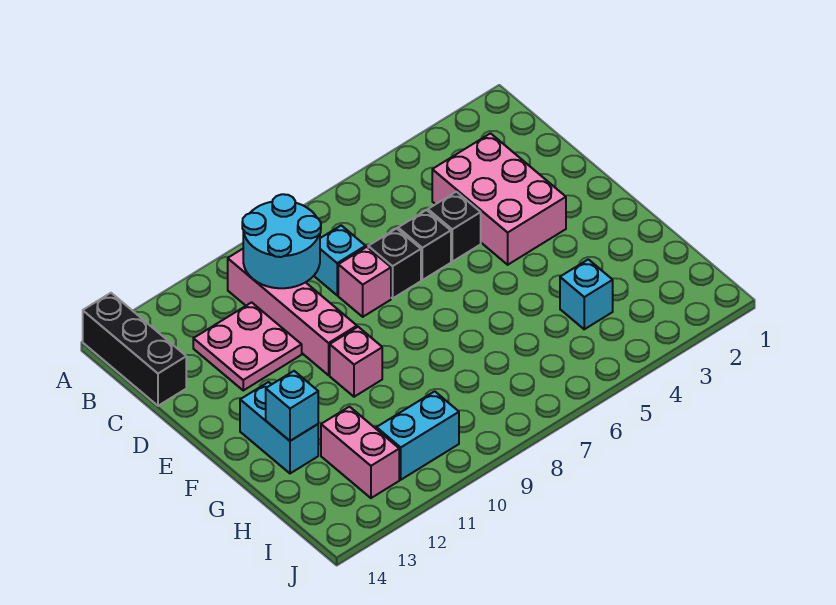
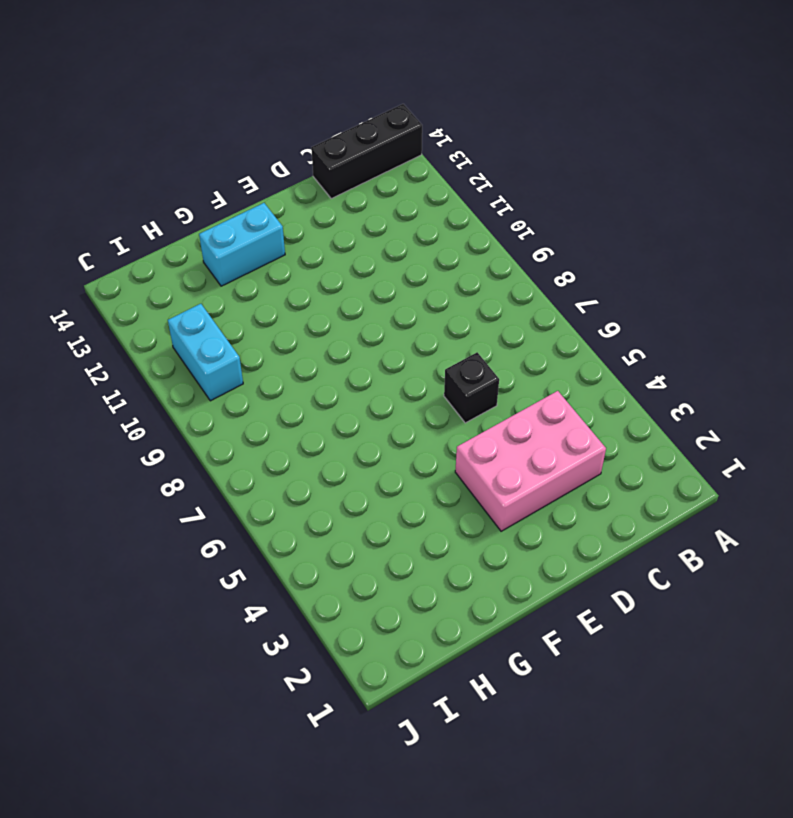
none -> pink 1x4 brick [228,249,357,375]
none -> cyan 1x1 brick [314,225,366,295]
none -> pink 2x2 plate [193,302,302,390]

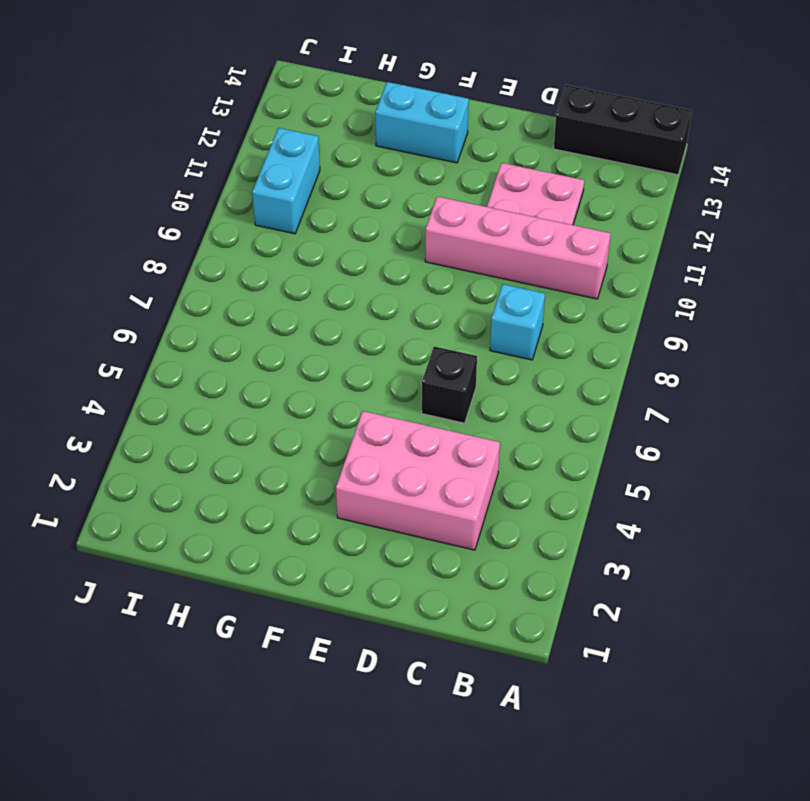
none -> black 1x1 brick [428,192,481,262]
none -> black 1x1 brick [368,228,421,298]
none -> pink 1x1 brick [338,247,391,317]

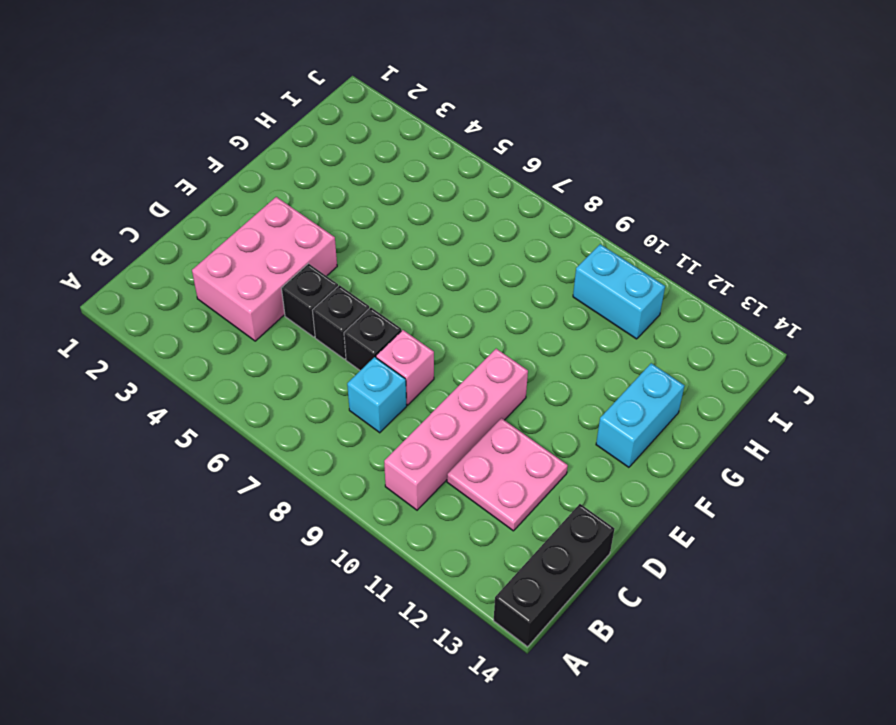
none -> pink 1x1 brick [330,327,382,397]
none -> cyan 1x1 brick [560,259,613,329]
none -> pink 1x2 brick [321,407,399,498]

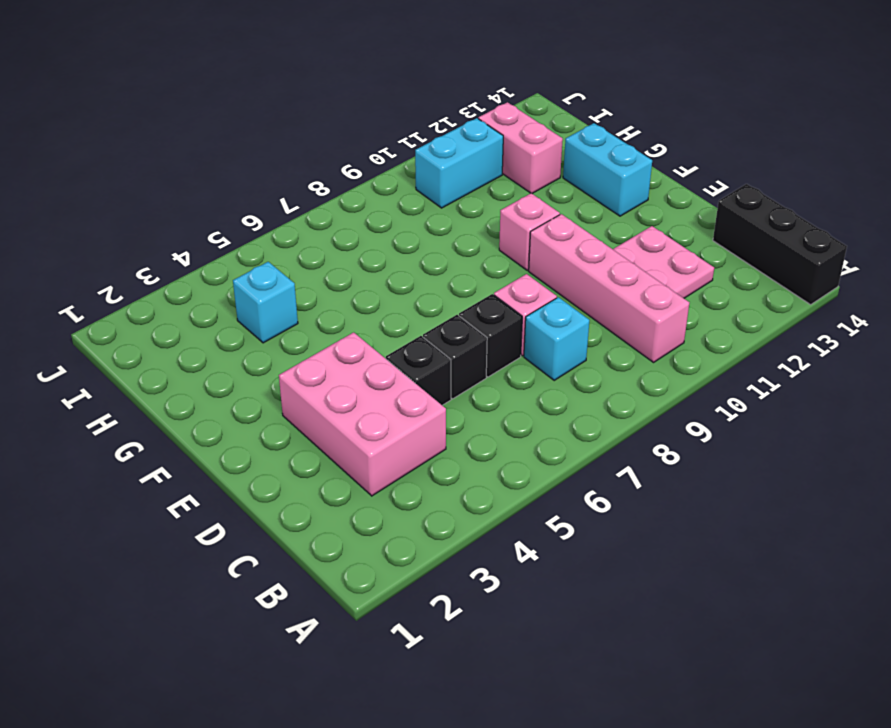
none -> cyan 2x2 round brick [242,194,321,288]
none -> cyan 1x1 brick [266,371,318,441]

